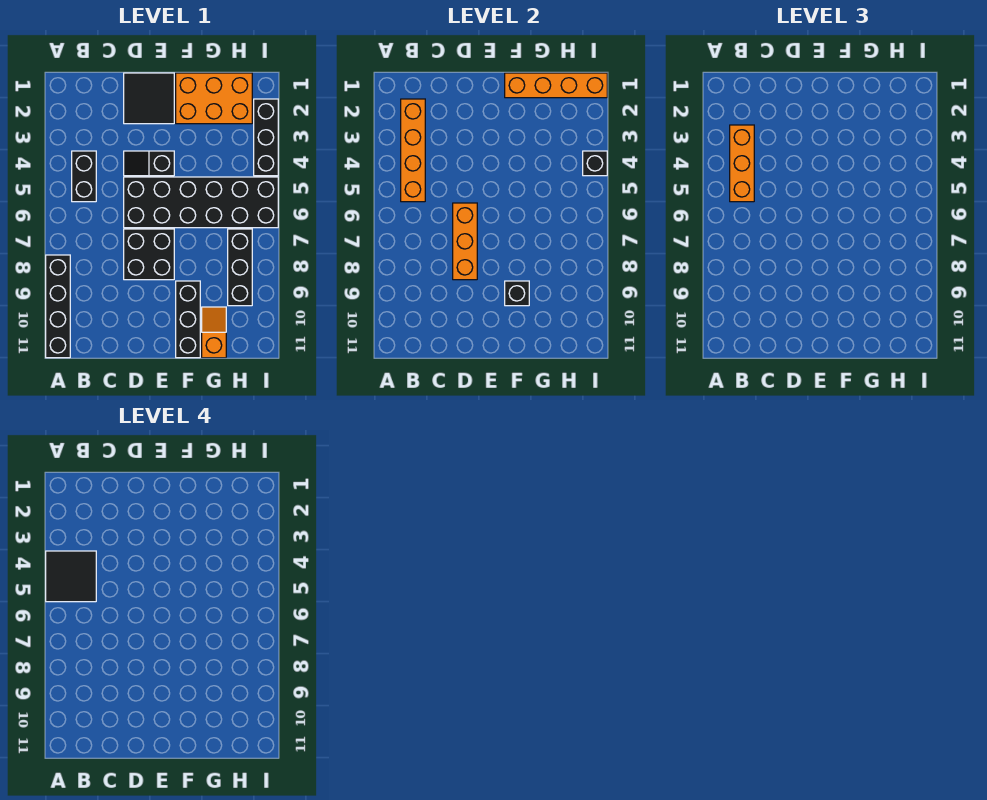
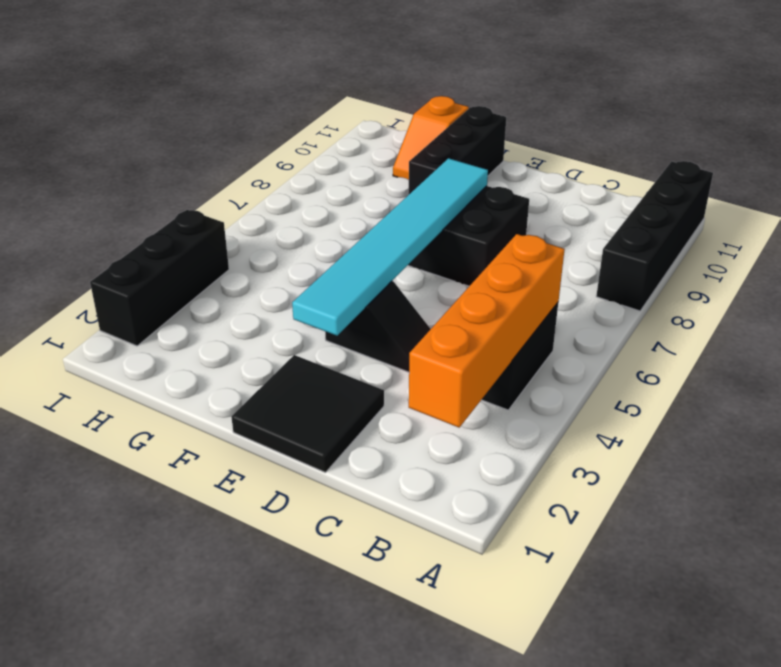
cyan 1x6 tile [292,158,488,336] -> none
none -> black 2x6 brick [124,177,278,228]
none -> orange 2x3 brick [176,73,252,124]
none -> black 1x3 brick [228,229,252,306]

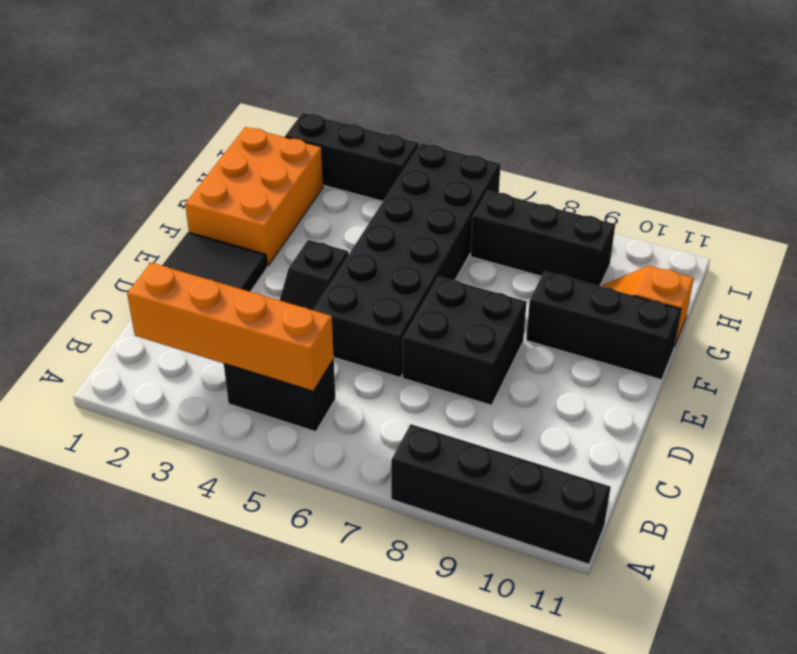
none -> orange 1x3 brick [453,203,477,280]
none -> orange 1x4 brick [505,73,607,98]
none -> black 1x1 brick [505,281,529,306]

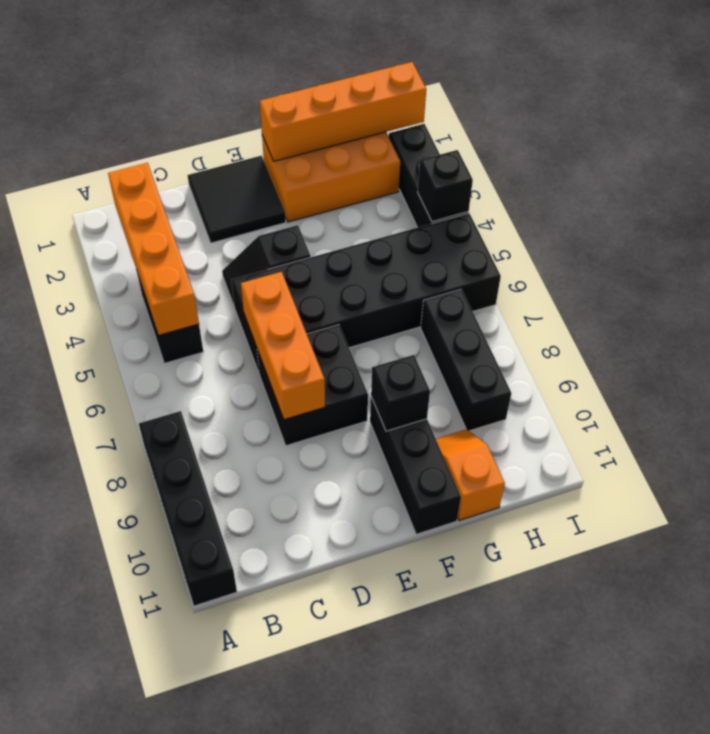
none -> orange 1x3 brick [730,125,754,202]
none -> black 2x2 tile [46,551,96,602]

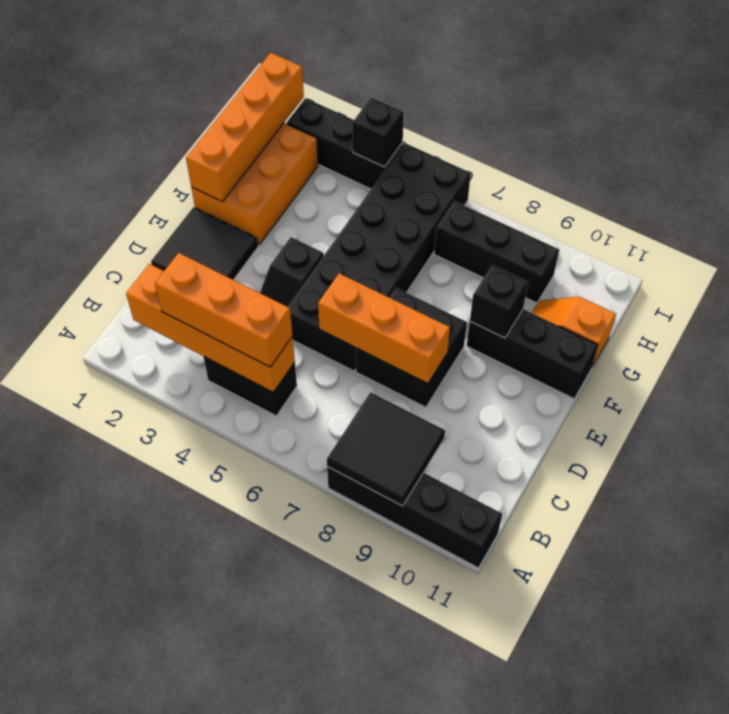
black 2x2 tile [327,392,445,506] -> black 2x2 tile moved to [46,551,96,602]

